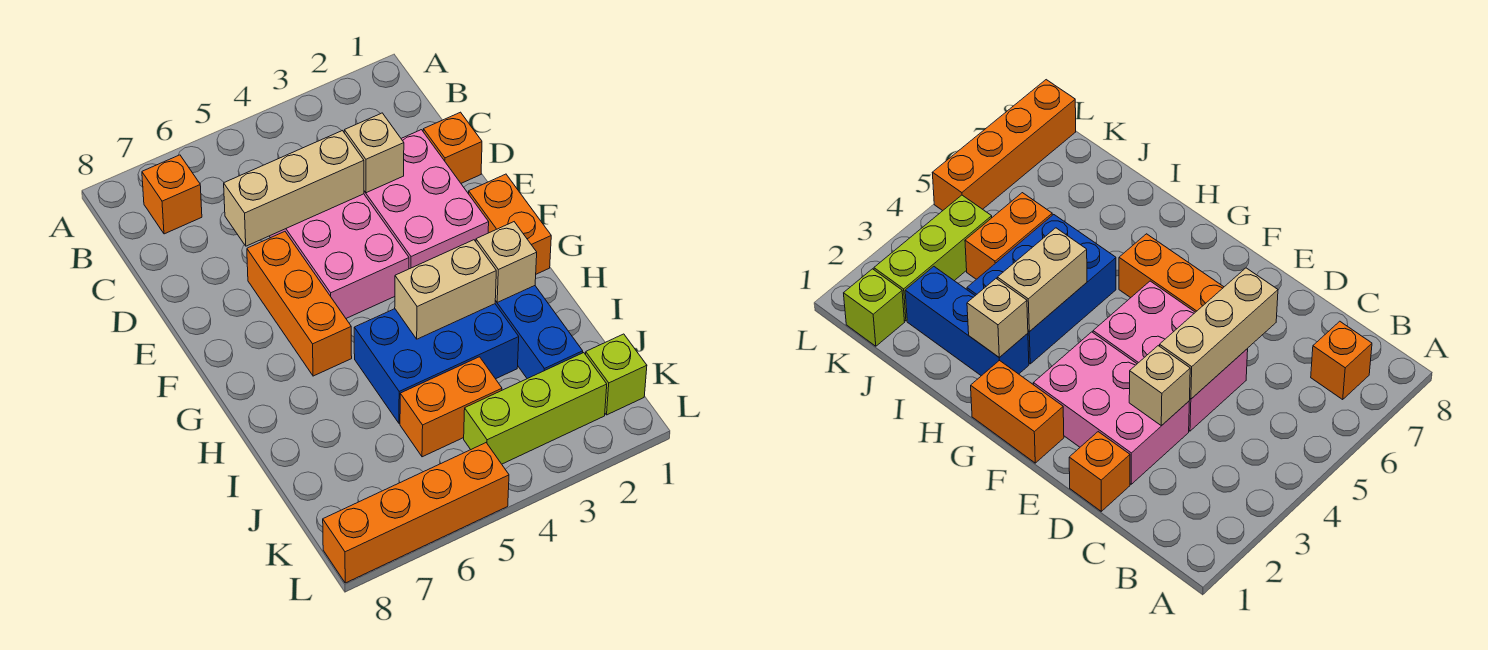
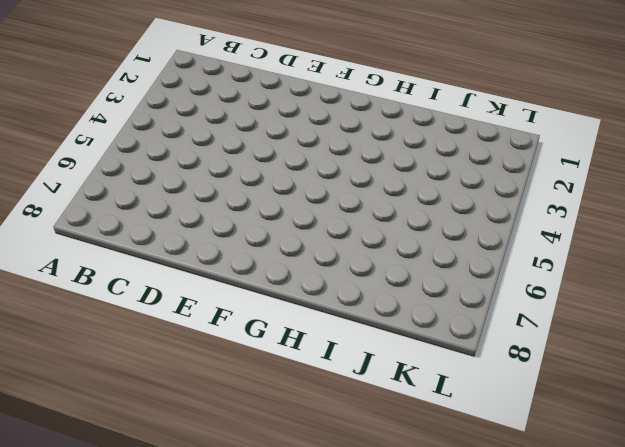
none -> orange 1x1 brick [142,155,202,234]
none -> orange 1x1 brick [423,112,482,183]
none -> pink 2x3 brick [364,130,489,269]

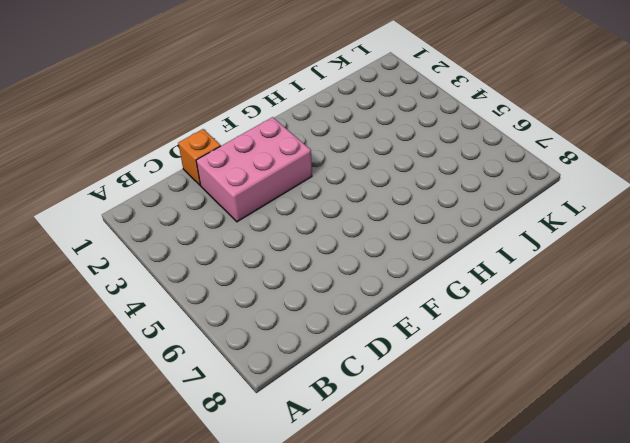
none -> orange 1x1 brick [142,155,202,234]
none -> pink 2x3 brick [269,194,409,318]
none -> orange 1x3 brick [247,232,352,376]

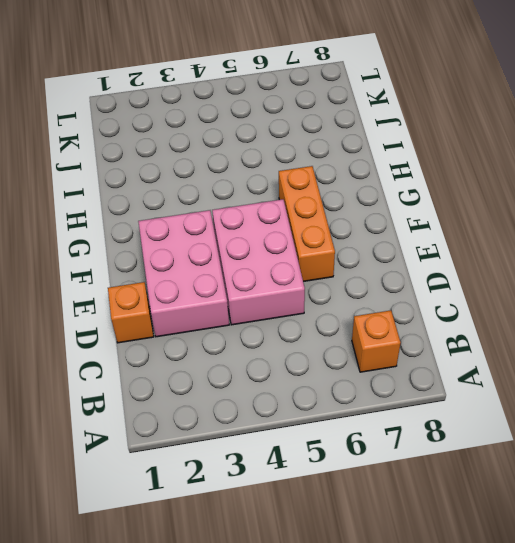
none -> orange 1x2 brick [469,174,551,274]
none -> blue 1x3 brick [495,286,583,379]
none -> blue 2x3 brick [354,304,519,423]

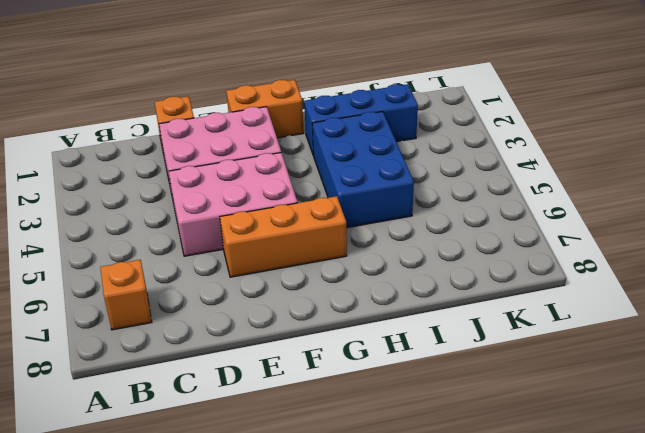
none -> orange 1x2 brick [400,357,502,457]
none -> lime 1x1 brick [586,334,647,415]
none -> lime 1x3 brick [464,353,607,464]

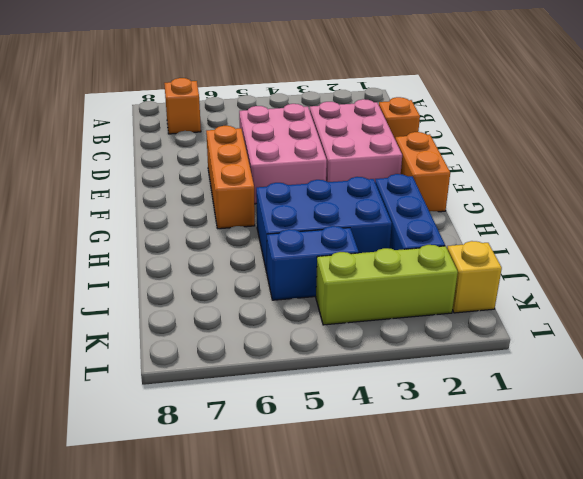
blue 1x2 brick [267,226,359,300] -> orange 1x2 brick [400,357,502,457]
yellow 1x1 brick [447,241,502,313] -> lime 1x1 brick [586,334,647,415]
none -> orange 1x4 brick [323,443,509,583]
none -> tan 1x1 brick [344,113,404,193]
none -> tan 1x3 brick [224,131,364,246]

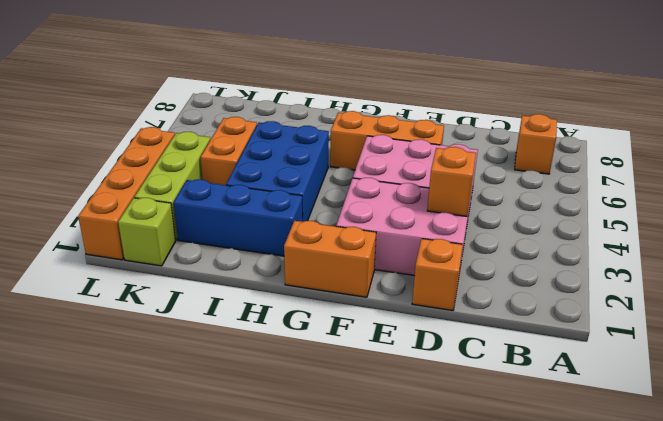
orange 1x1 brick [427,147,476,216] -> tan 1x1 brick [344,113,404,193]
orange 1x4 brick [78,127,175,260] -> orange 1x4 brick moved to [323,443,509,583]
none -> tan 1x3 brick [224,131,364,246]
none -> tan 1x1 brick [476,222,537,302]
none -> tan 1x2 brick [395,240,496,339]

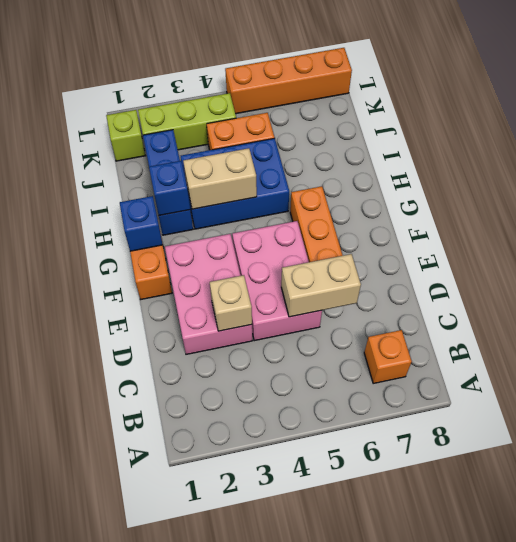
tan 1x2 brick [281,254,361,317] -> tan 1x3 brick [224,131,364,246]
blue 1x1 brick [120,196,163,251] -> none
blue 1x1 brick [149,161,190,215] -> tan 1x1 brick [476,222,537,302]
none -> orange 1x1 brick [423,112,482,183]

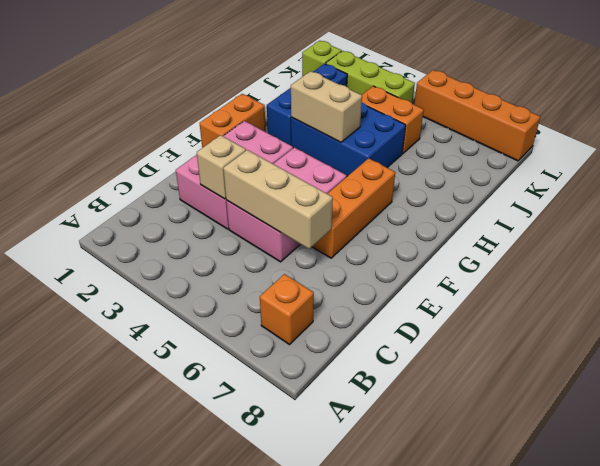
none -> orange 1x1 brick [423,112,482,183]
none -> tan 1x1 brick [476,222,537,302]

